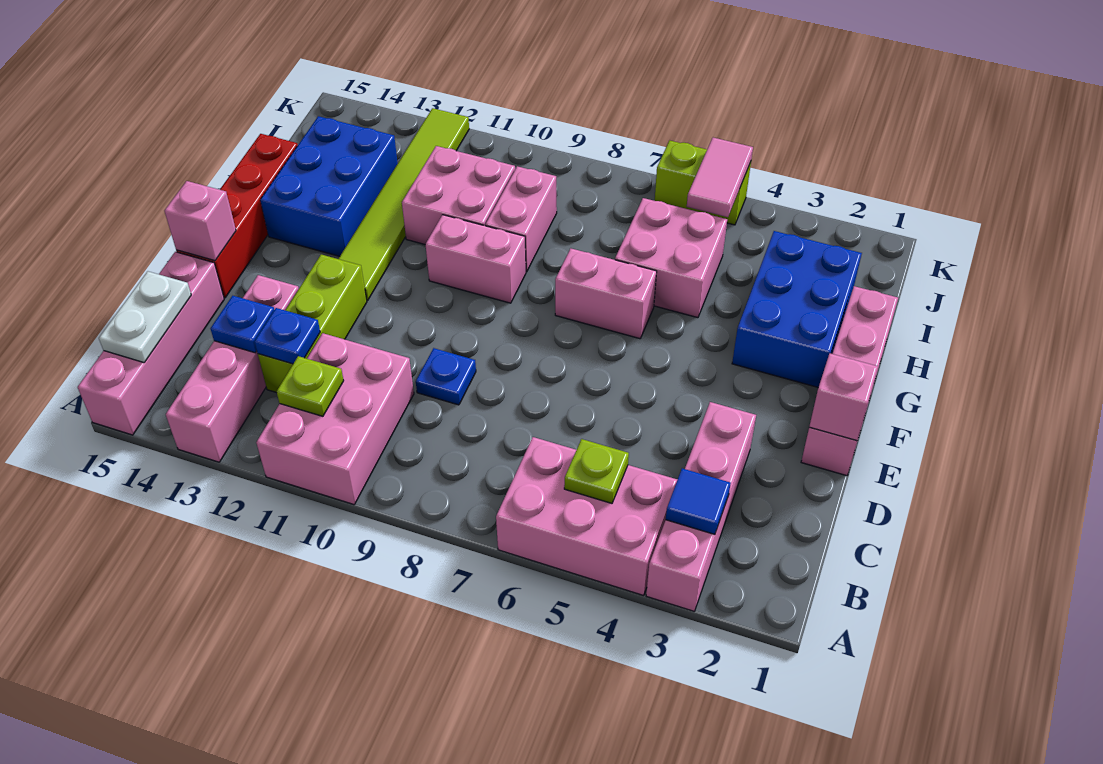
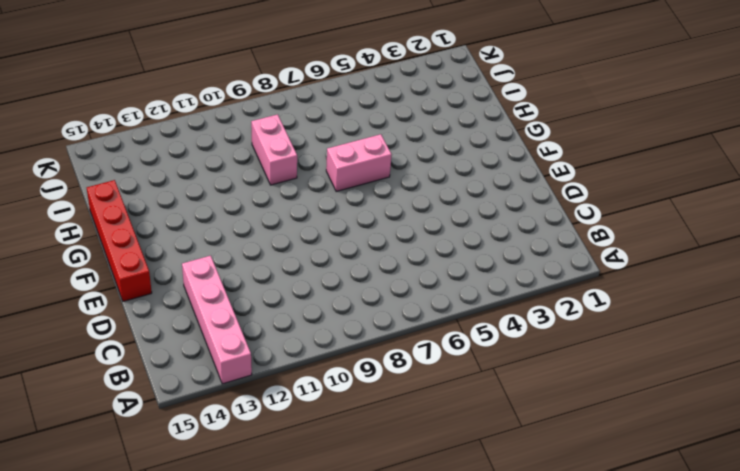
none -> pink 1x4 brick [646,402,756,611]
none -> pink 2x3 brick [496,437,678,595]
none -> pink 2x3 brick [256,333,414,505]

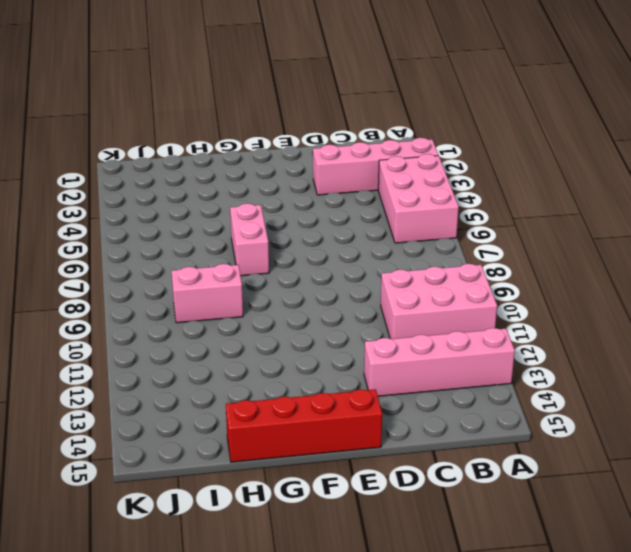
none -> pink 1x4 brick [78,252,224,435]
none -> lime 1x3 brick [258,255,367,393]
none -> blue 1x1 plate [416,348,476,405]

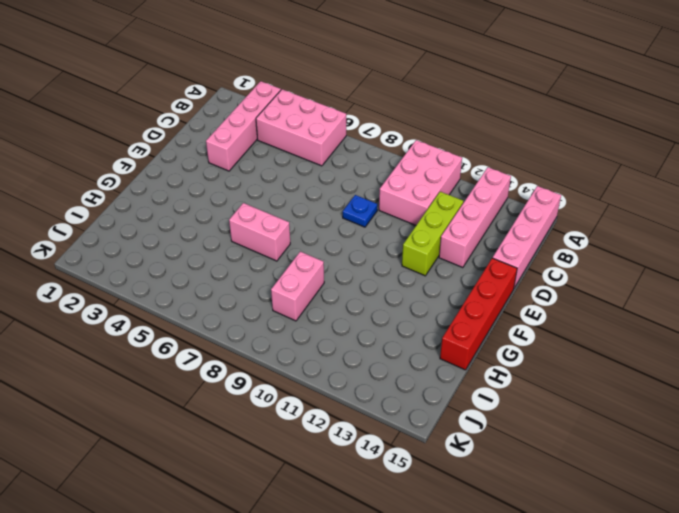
none -> pink 1x4 brick [801,286,898,476]
none -> lime 1x6 tile [339,108,469,300]
none -> blue 2x3 brick [732,231,862,388]

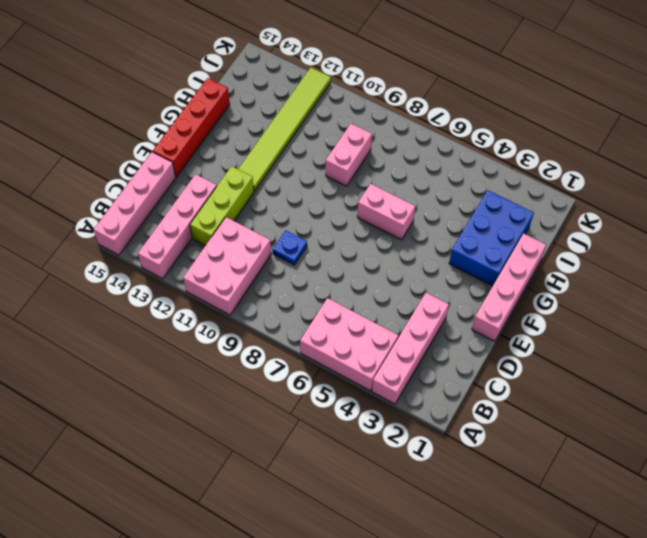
none -> pink 1x2 brick [425,215,526,303]
none -> blue 2x3 brick [260,116,398,256]
none -> pink 2x2 brick [615,198,727,318]

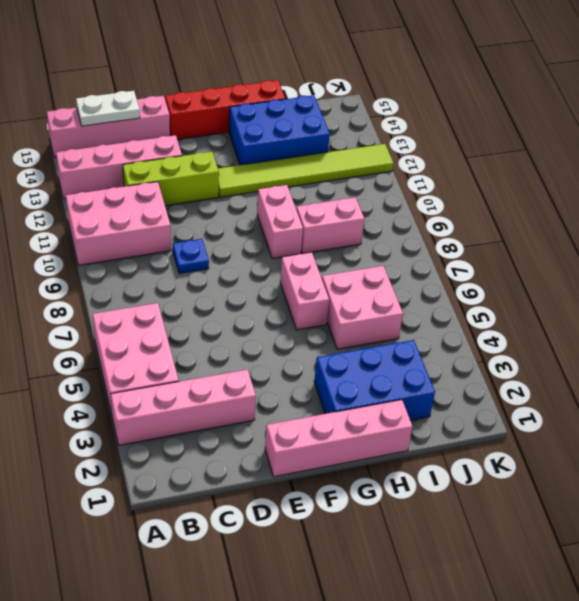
none -> pink 2x2 brick [402,146,515,244]
none -> lime 1x2 brick [655,141,751,225]
none -> blue 1x1 tile [666,468,731,534]

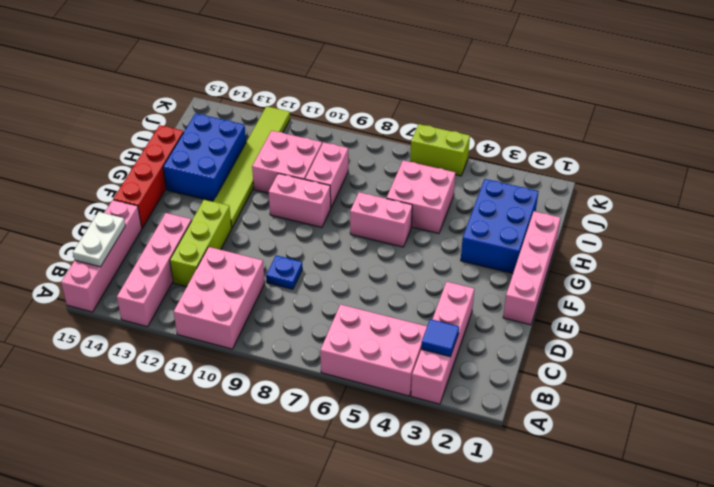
none -> lime 1x1 plate [564,439,629,503]
none -> lime 1x1 plate [277,356,344,416]
none -> blue 1x1 plate [255,308,320,364]

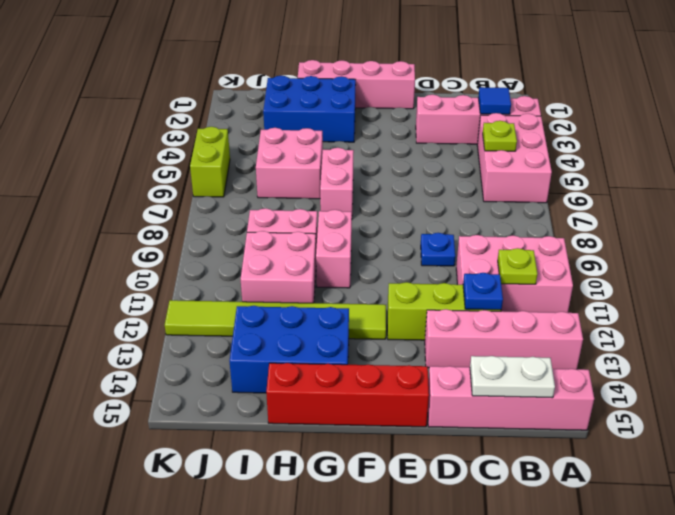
none -> blue 1x1 plate [211,296,274,353]
none -> pink 1x1 brick [809,353,878,441]
none -> pink 1x1 brick [165,181,236,261]

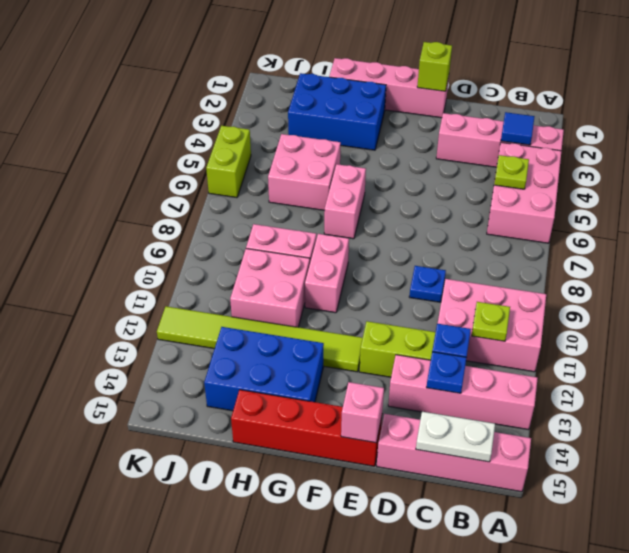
lime 1x1 brick [417,42,452,91] -> pink 1x1 brick [809,353,878,441]
none -> pink 1x2 tile [687,138,753,217]

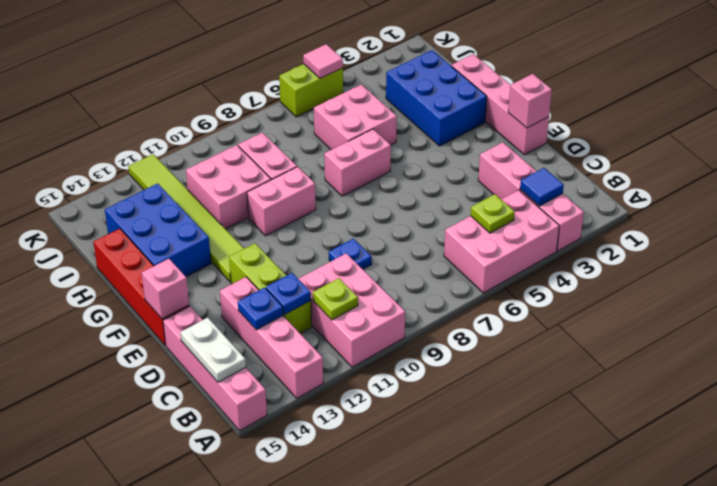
pink 1x1 tile [303,44,343,78] -> pink 1x2 tile [687,138,753,217]

